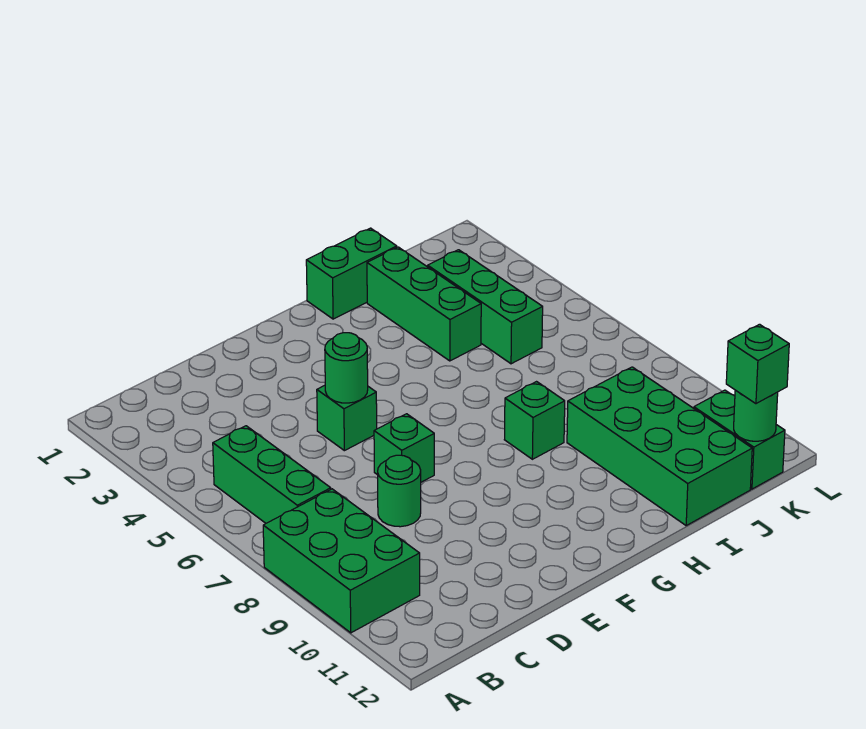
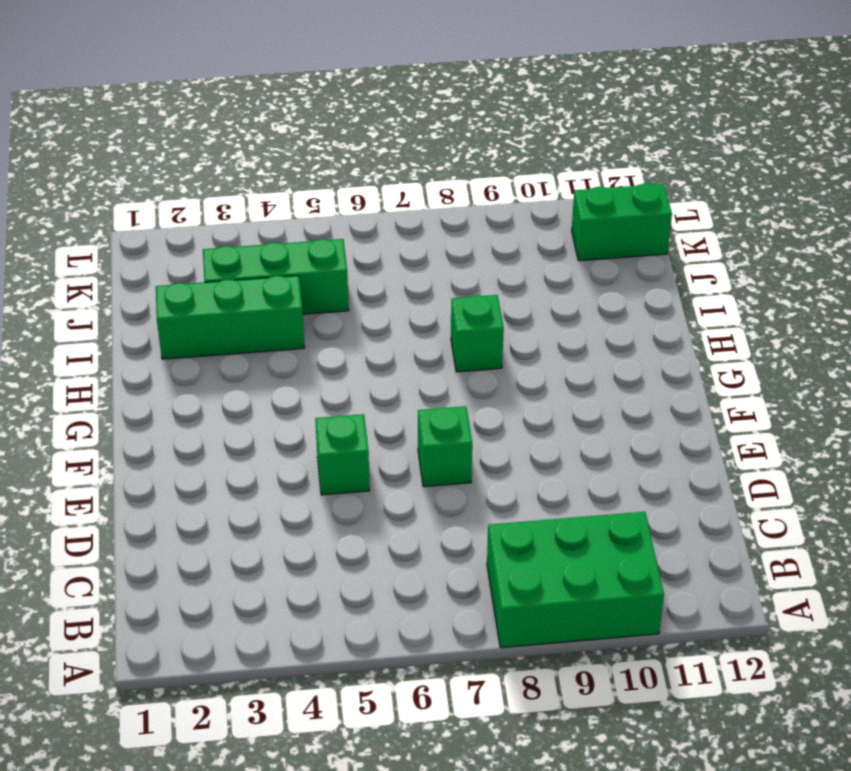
none -> green 1x3 brick [213,426,331,523]
none -> green 1x1 round brick [378,455,421,527]
none -> green 1x2 brick [306,228,397,319]

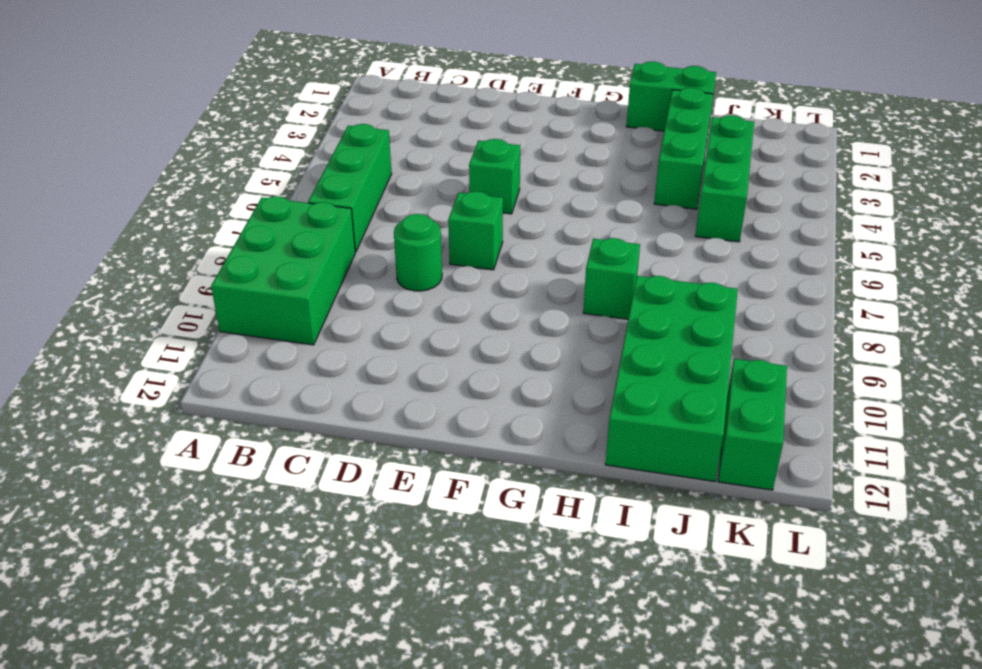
none -> green 1x1 round brick [325,333,368,403]
none -> green 1x1 round brick [734,390,778,441]
none -> green 1x1 brick [726,324,789,404]

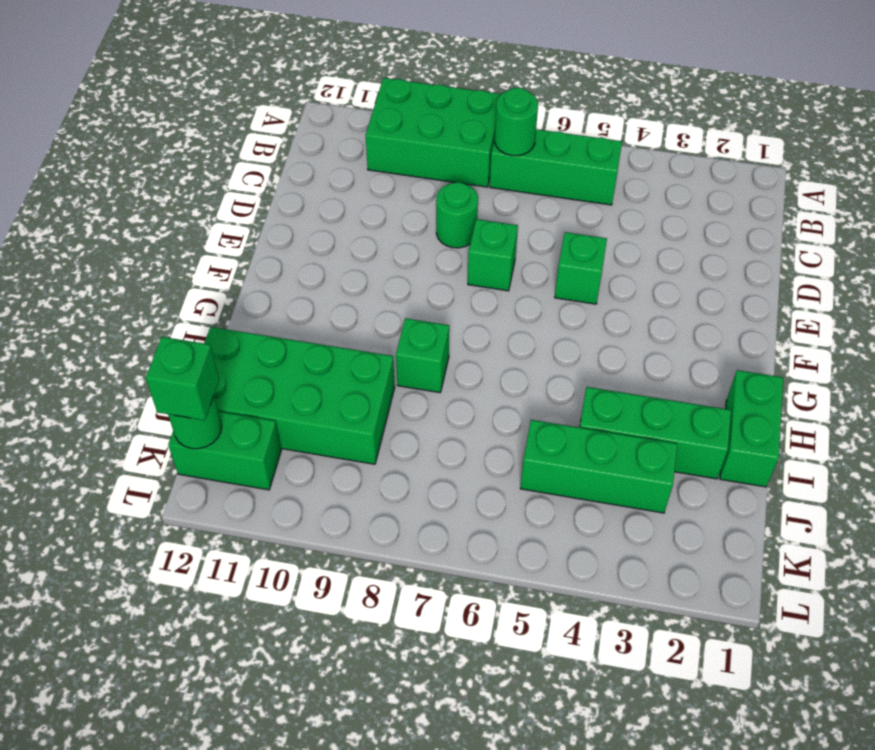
green 1x1 round brick [495,88,538,156] -> green 1x1 round brick moved to [325,333,368,403]

